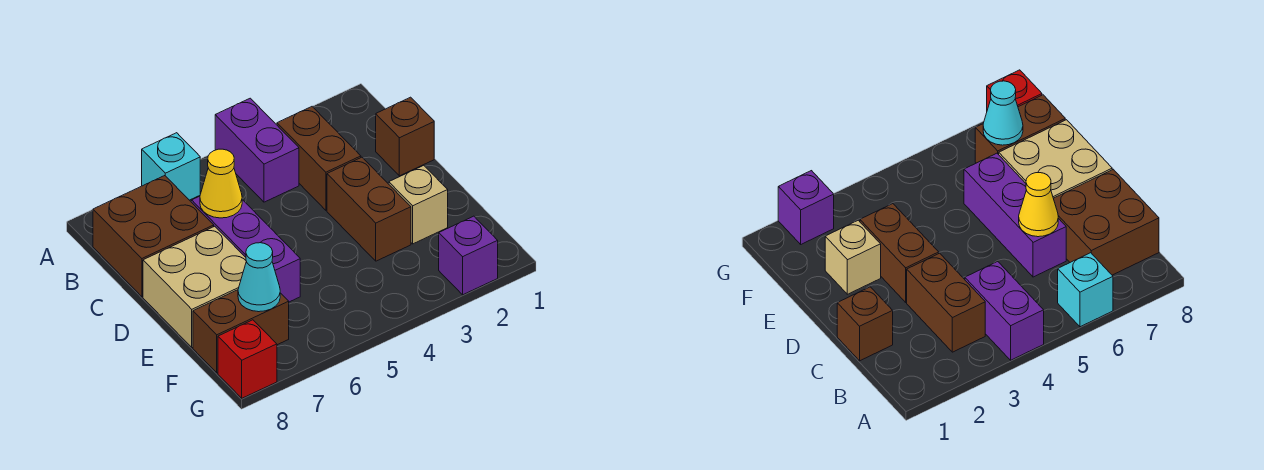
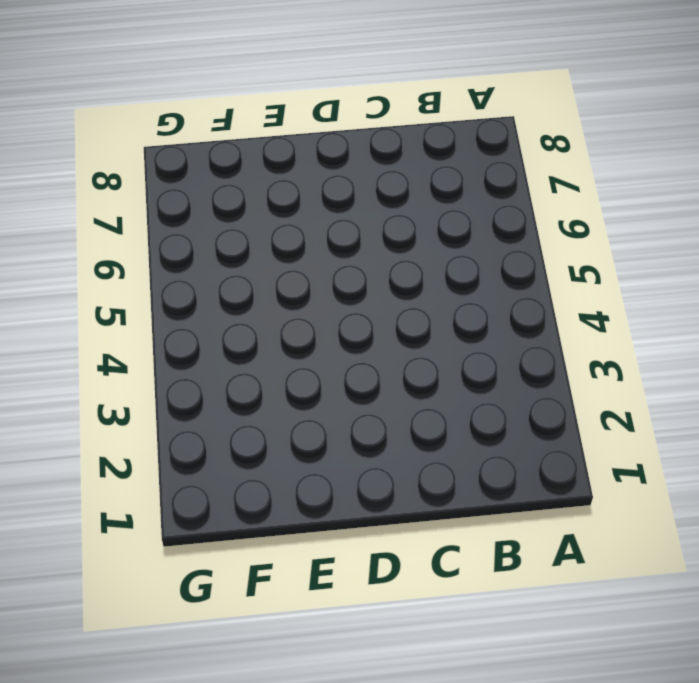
none -> purple 1x2 brick [215,98,299,202]
none -> cyan 1x1 brick [142,133,200,200]
none -> brown 1x2 brick [277,107,361,210]

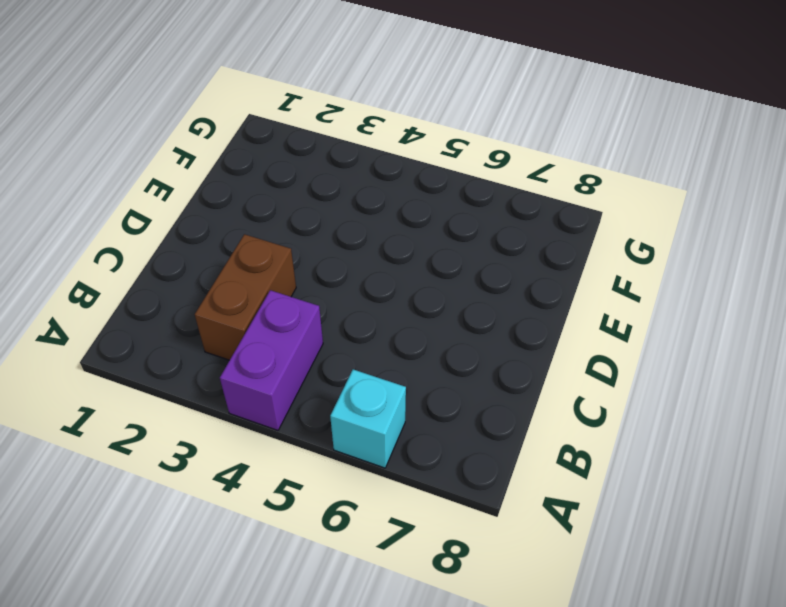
none -> brown 2x2 brick [93,176,214,297]
none -> brown 1x1 brick [376,97,434,176]
none -> purple 1x3 brick [192,196,300,302]

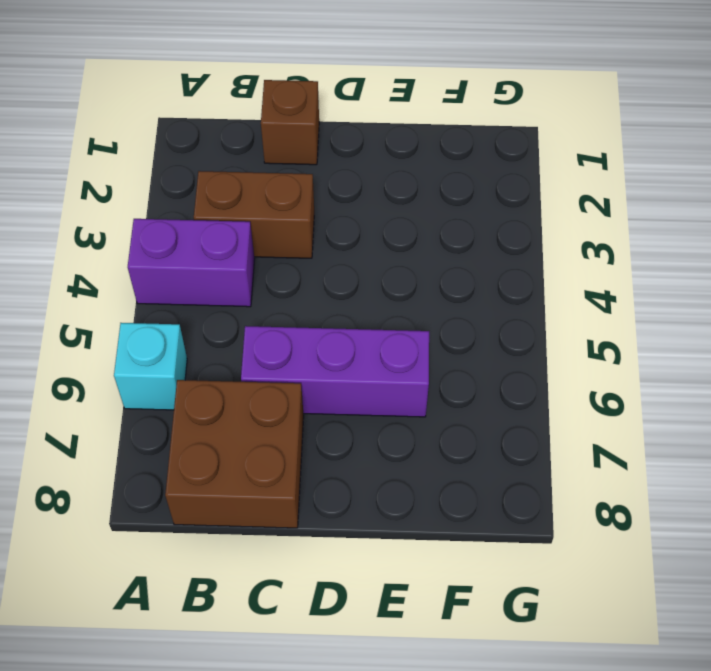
none -> brown 1x2 brick [327,157,411,261]
none -> tan 2x2 brick [143,226,246,347]
none -> tan 1x1 brick [389,165,448,244]

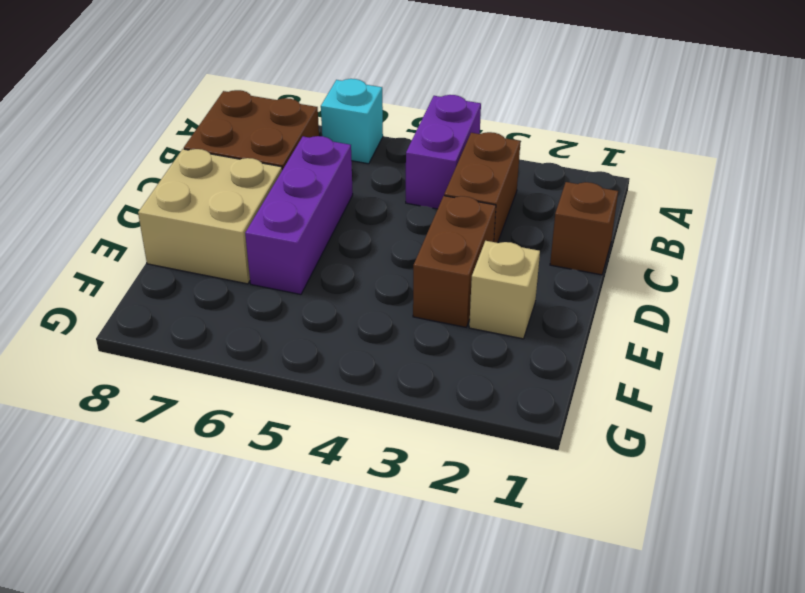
none -> brown 1x2 brick [193,290,289,373]
none -> purple 1x1 brick [439,216,498,295]
none -> red 1x1 brick [218,320,277,398]

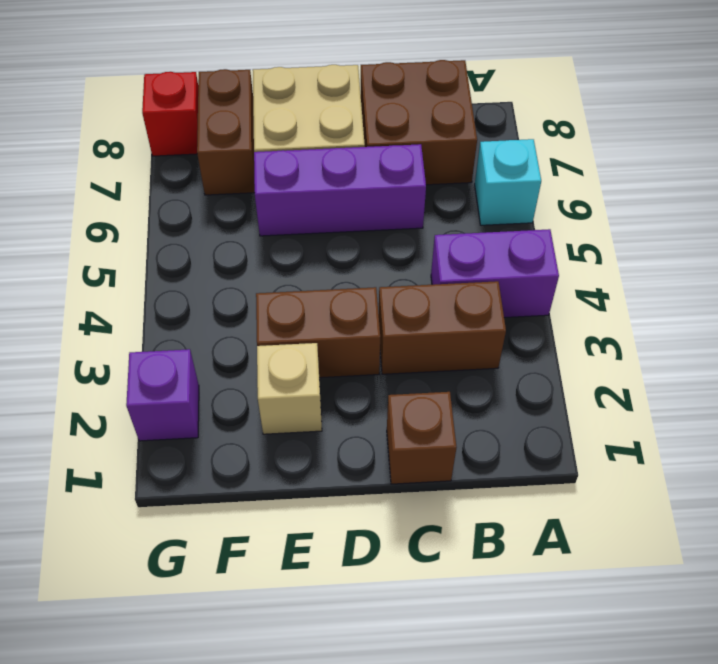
none -> yellow 1x1 cone [200,149,242,218]
none -> cyan 1x1 cone [238,243,280,312]

